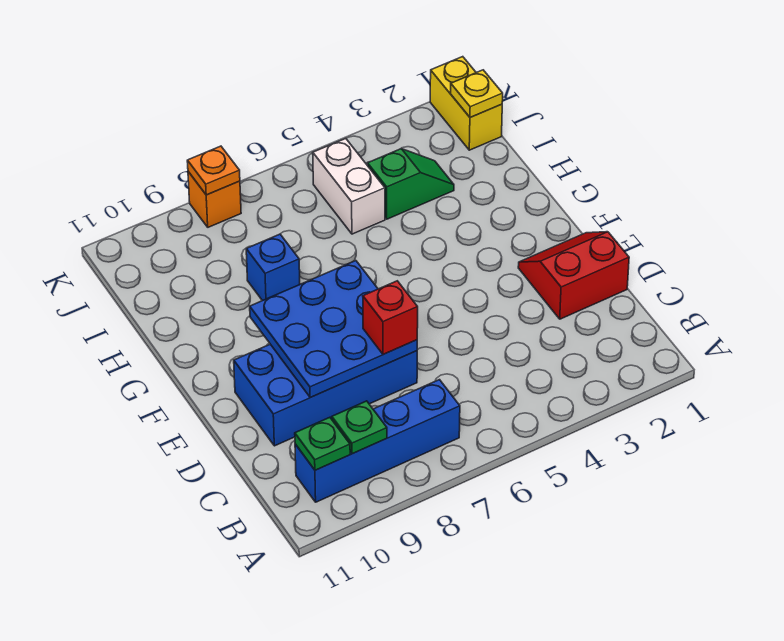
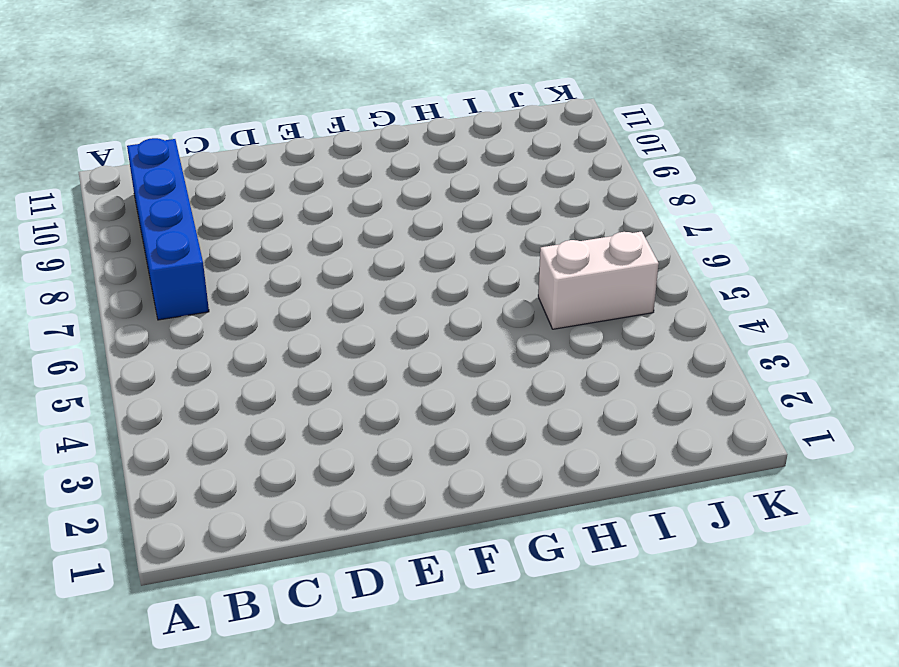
none -> red 2x2 slope [518,232,629,319]
none -> blue 2x4 brick [234,344,417,446]
none -> blue 1x1 brick [246,234,300,301]

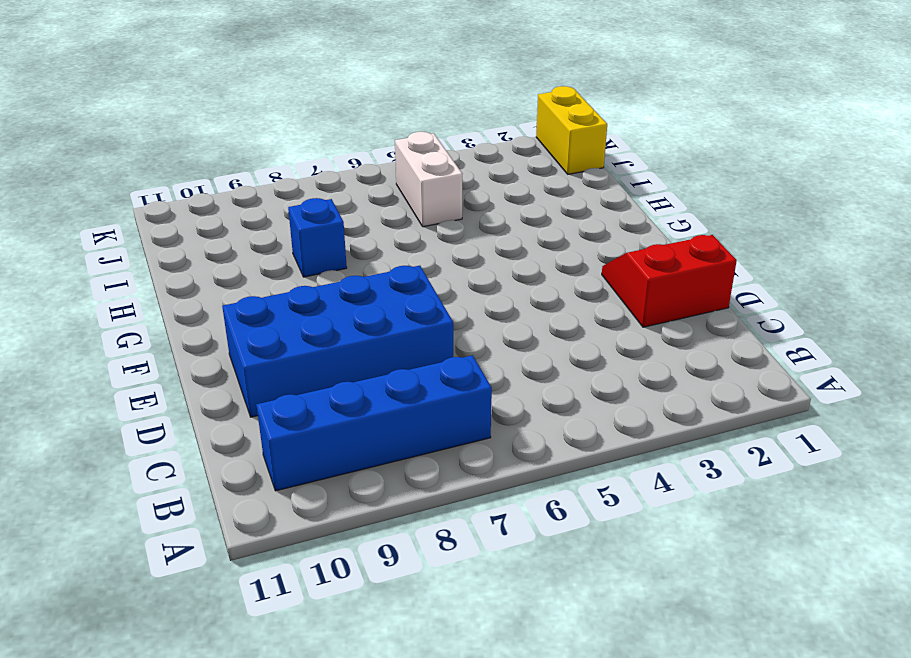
none -> green 1x2 slope [368,149,454,219]
none -> orange 1x1 brick [188,172,241,227]
none -> green 1x1 plate [332,401,387,454]

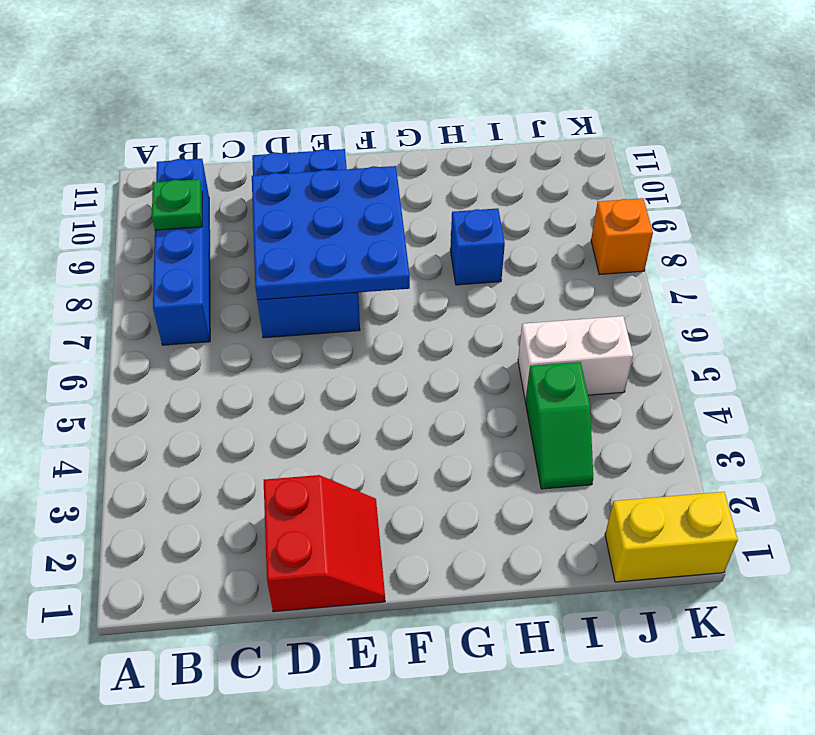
none -> green 1x1 plate [295,417,350,470]
none -> yellow 1x1 plate [451,70,503,118]
none -> orange 1x1 plate [187,146,240,195]

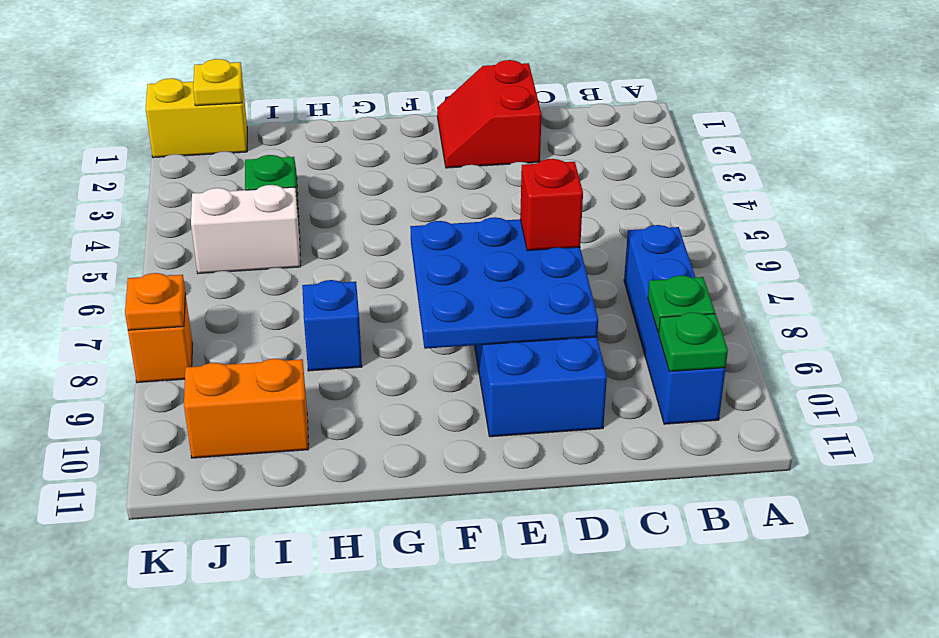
orange 1x2 brick [184,359,309,458] -> none

